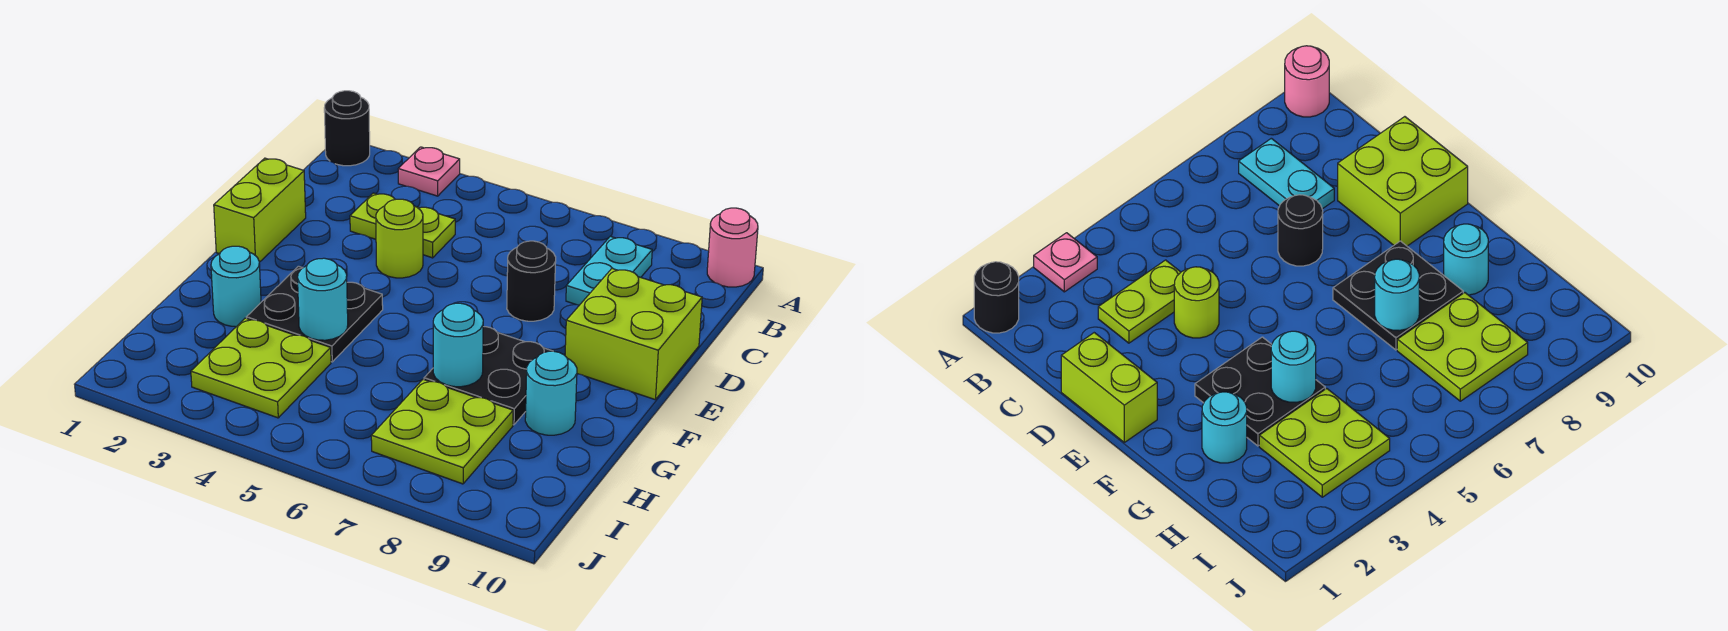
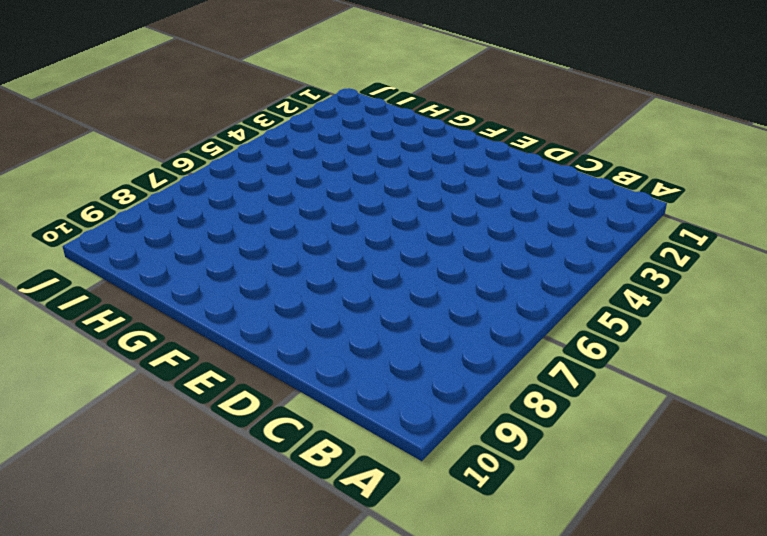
none -> black 1x1 round brick [324,91,370,166]
none -> pink 1x1 plate [398,147,460,196]
none -> pink 1x1 round brick [707,208,758,287]

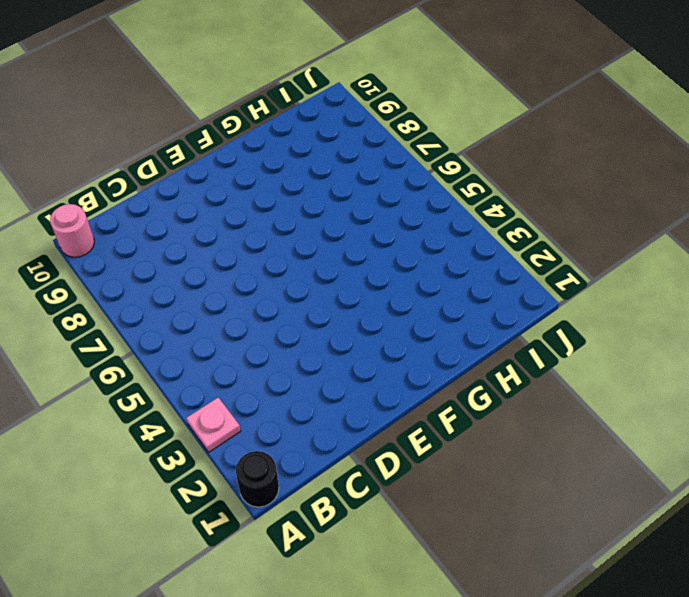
none -> cyan 1x2 plate [566,236,652,305]
none -> lime 1x2 plate [350,193,455,258]
none -> lime 1x2 brick [214,158,306,262]

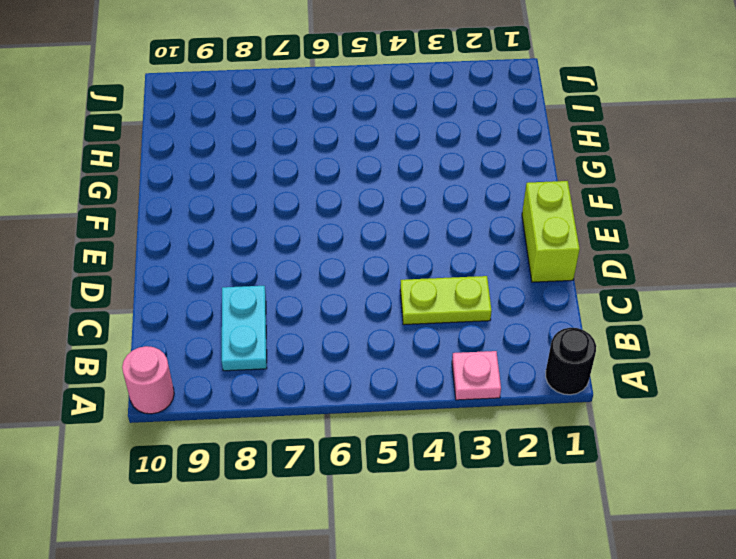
none -> lime 1x1 round brick [376,199,423,278]
none -> black 1x1 round brick [507,241,556,321]
none -> lime 2x2 brick [565,268,702,400]

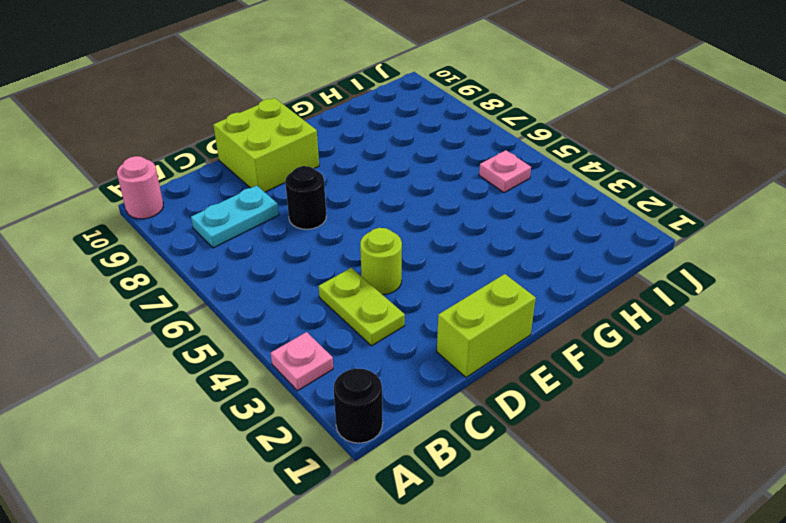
pink 1x1 plate [479,150,531,193] -> none
none -> black 2x2 plate [246,266,383,362]
none -> black 2x2 plate [424,327,551,425]
none -> cyan 1x1 round brick [211,246,261,327]

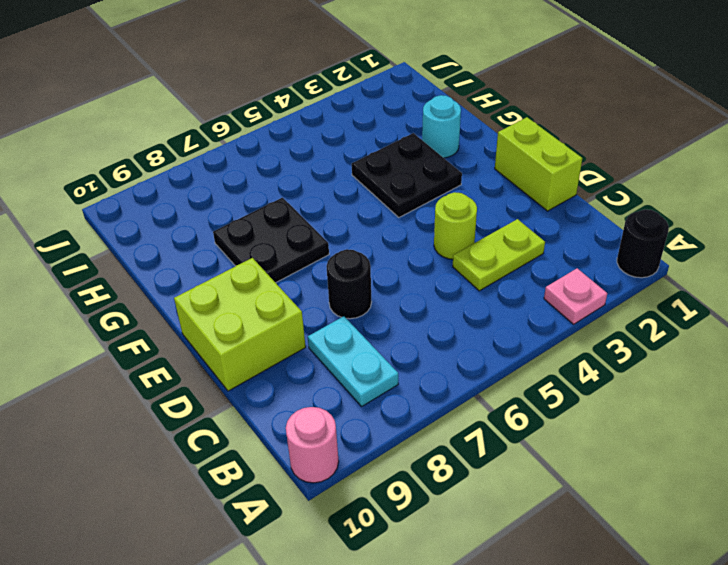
none -> cyan 1x1 round brick [525,351,577,435]
none -> lime 2x2 plate [191,318,331,418]
none -> lime 2x2 plate [371,379,513,484]

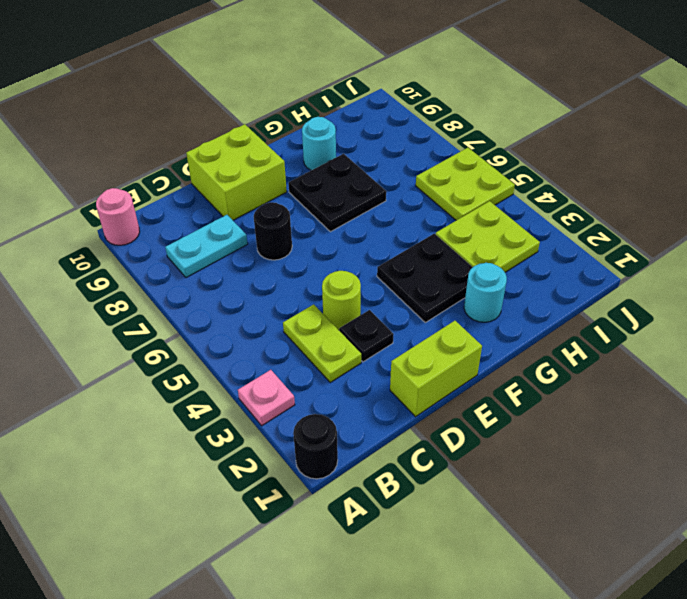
black 1x1 plate [339,310,394,362] -> none
lime 2x2 plate [416,148,515,220] -> lime 2x2 plate moved to [371,379,513,484]
none -> cyan 1x1 round brick [298,258,348,340]
none -> cyan 1x1 round brick [433,303,483,387]

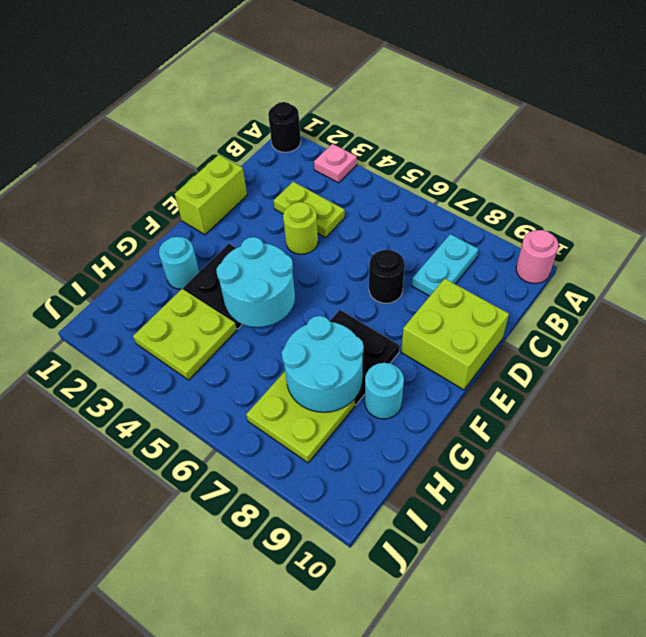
cyan 2x2 round brick [216,237,295,327] -> cyan 1x1 round brick [298,258,348,340]
cyan 2x2 round brick [282,316,364,412] -> cyan 1x1 round brick [433,303,483,387]

